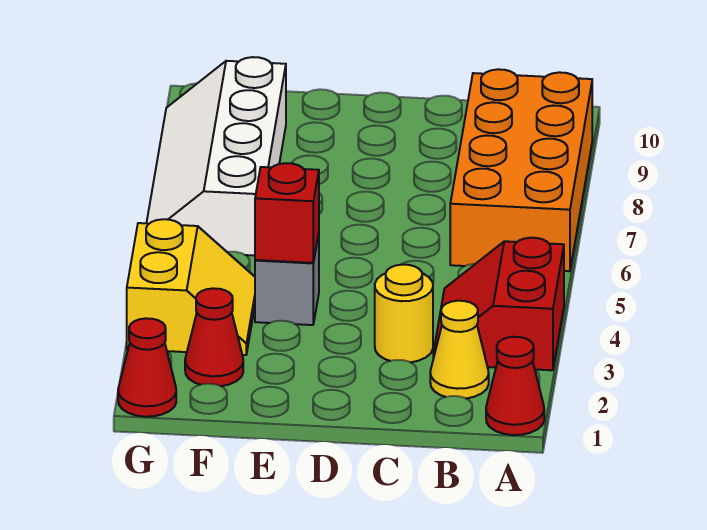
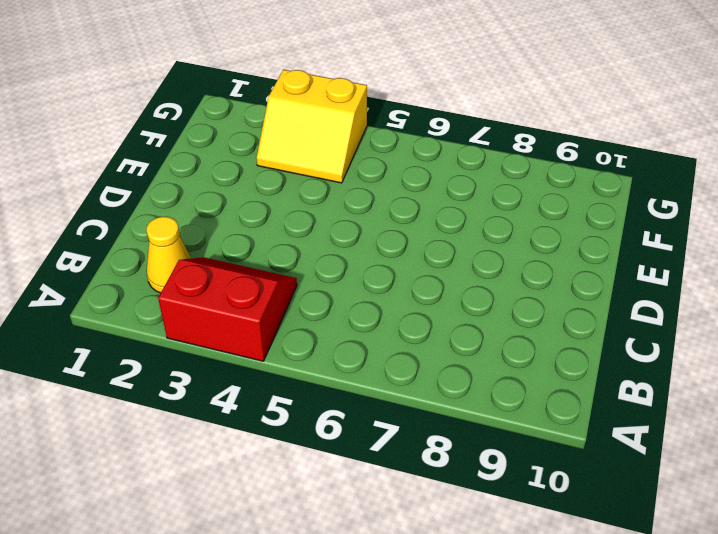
none -> red 1x1 cone [486,337,544,435]
none -> orange 2x4 brick [450,69,592,271]

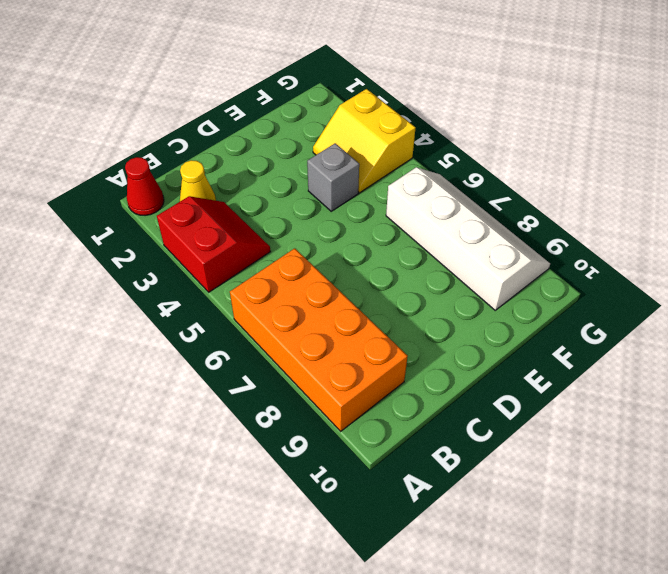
none -> yellow 1x1 round brick [375,265,433,362]
none -> red 1x1 cone [185,288,243,386]

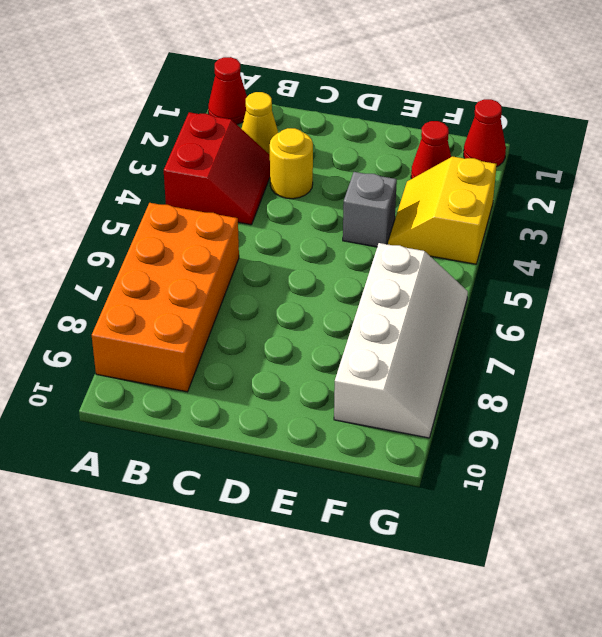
none -> red 1x1 brick [255,163,319,263]

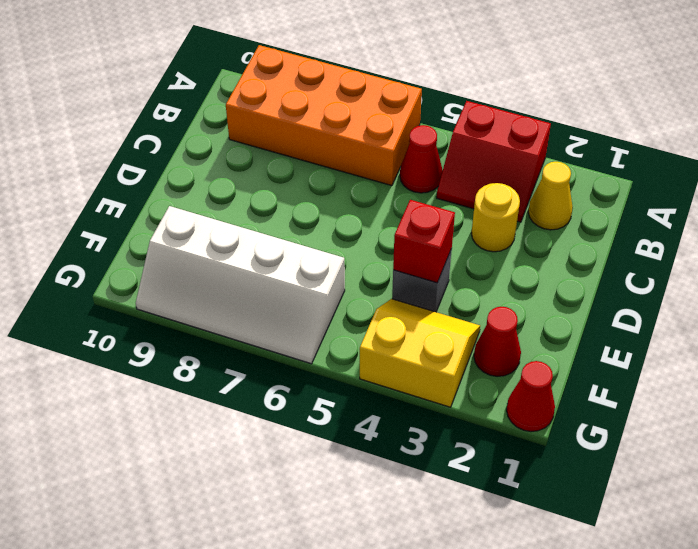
red 1x1 cone [400,125,443,193] -> red 1x1 cone moved to [486,337,544,435]

